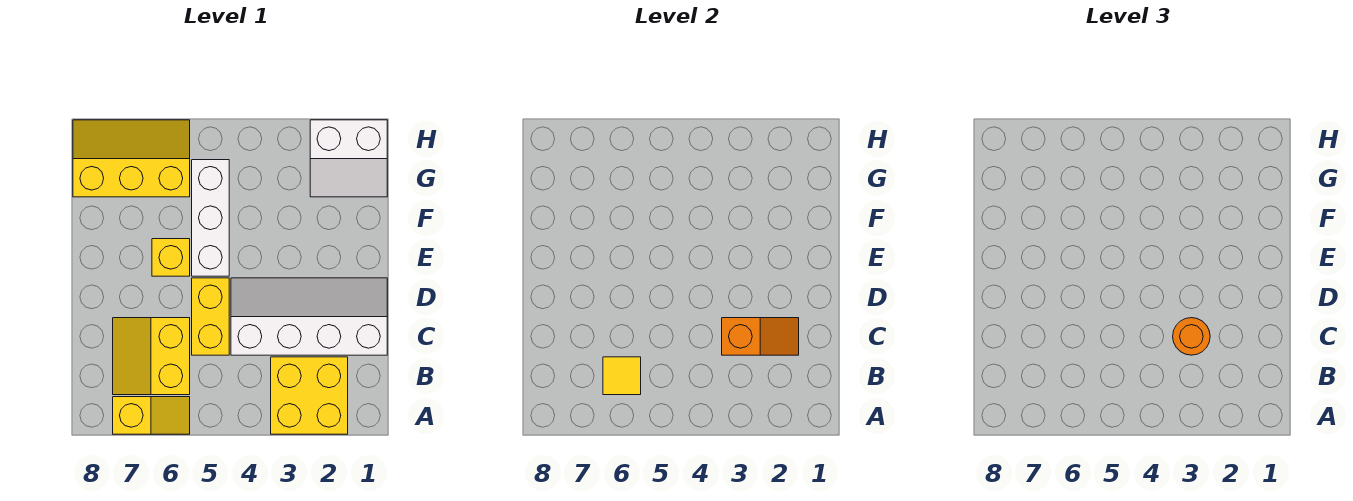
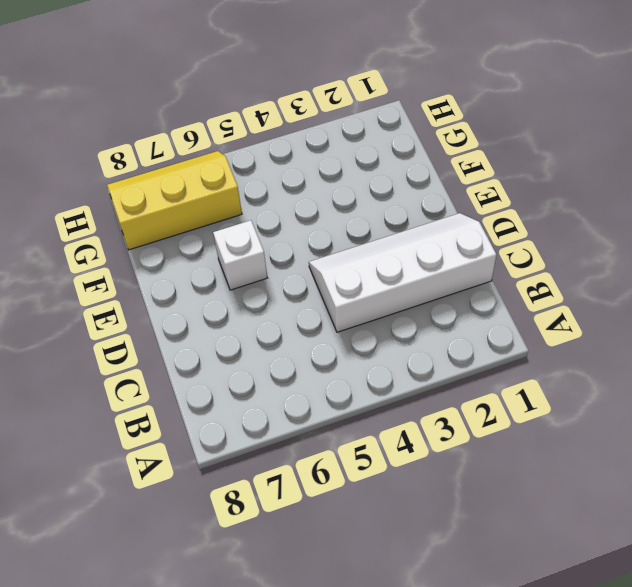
white 1x1 brick [213,220,267,290] -> yellow 1x1 brick [152,239,190,276]
none -> yellow 2x2 brick [271,357,348,434]
none -> yellow 1x2 slope [113,397,190,434]
none -> yellow 2x2 slope [113,318,190,395]

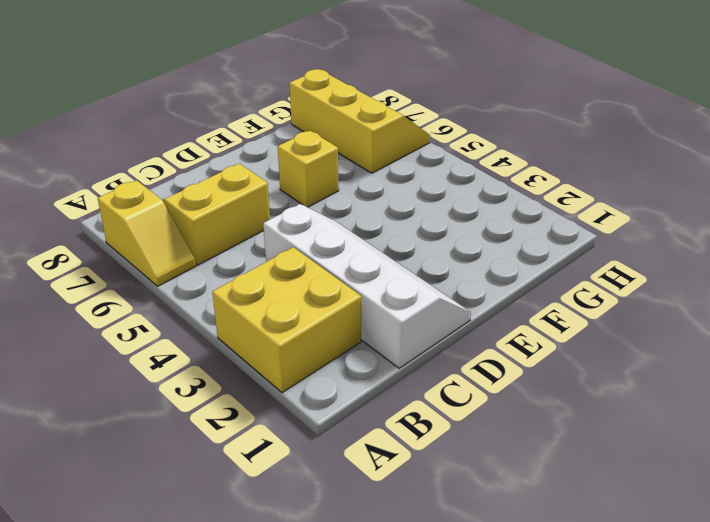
none -> yellow 1x2 brick [192,278,229,355]
none -> white 1x3 brick [192,160,229,276]
none -> white 2x2 slope [310,120,387,197]

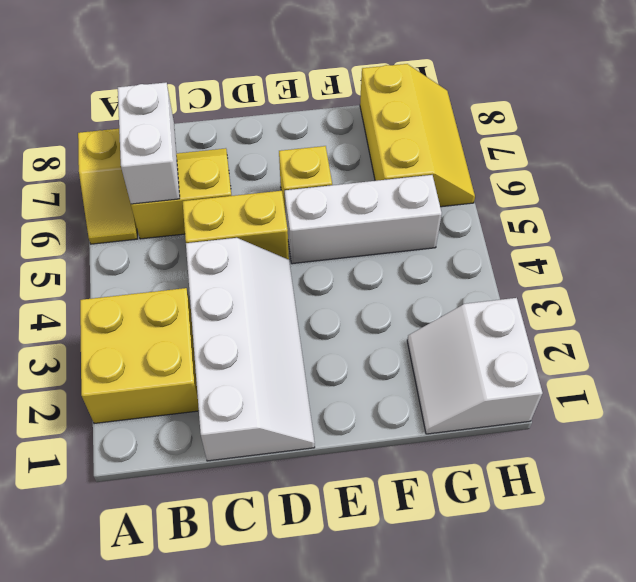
white 1x2 brick [118,83,180,204] -> yellow 1x1 tile [603,357,641,395]
none -> orange 1x2 slope [722,318,799,355]
none -> orange 1x1 round brick [1173,318,1210,355]

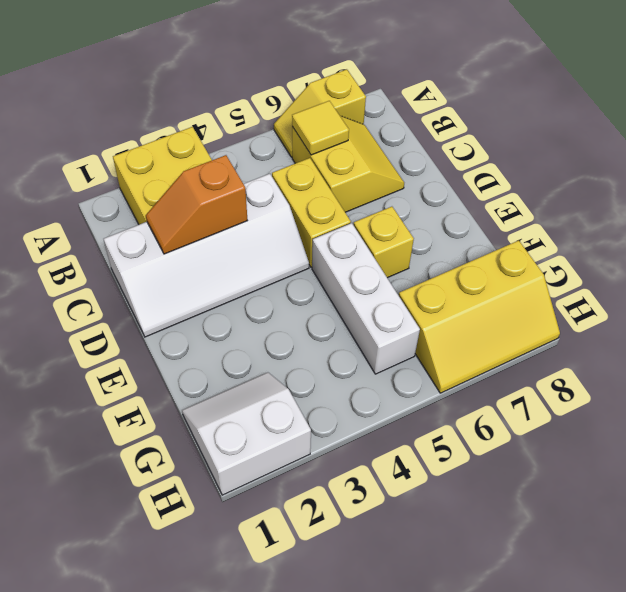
none -> orange 1x1 round brick [1173,318,1210,355]

